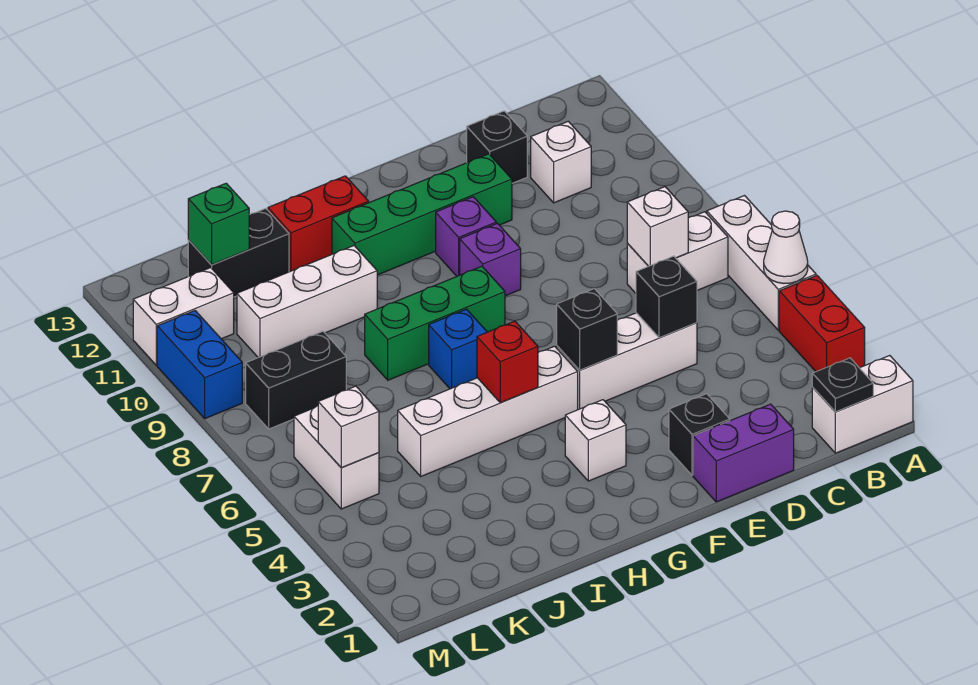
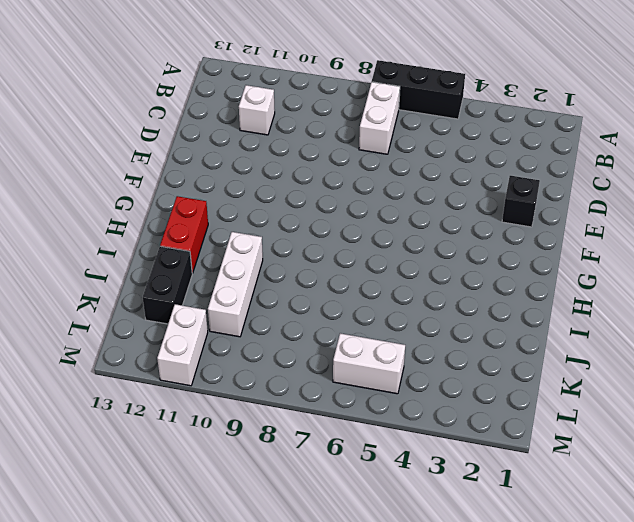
black 1x3 brick [372,60,465,119] -> white 1x3 brick [707,196,816,330]
none -> white 1x2 brick [812,356,913,453]
none -> red 1x2 brick [779,276,865,372]
none -> purple 1x2 brick [693,404,794,502]
none -> white 1x3 brick [557,313,697,410]

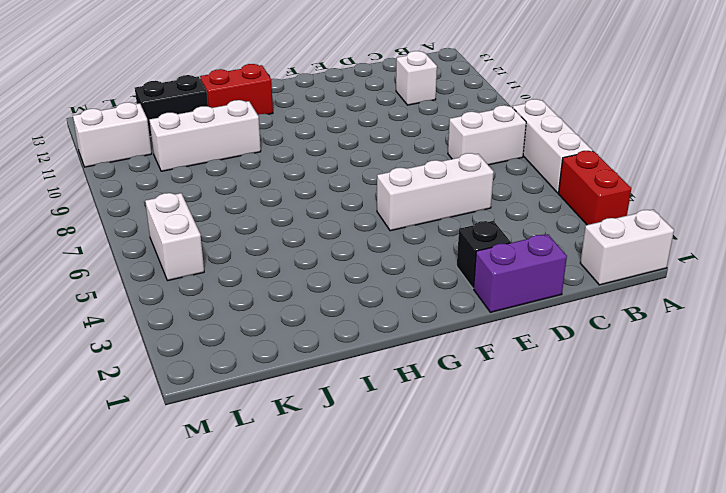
none -> black 1x1 brick [467,111,527,183]
none -> green 1x4 brick [332,154,512,275]
none -> purple 1x1 brick [460,223,521,296]
none -> purple 1x1 brick [436,197,496,276]

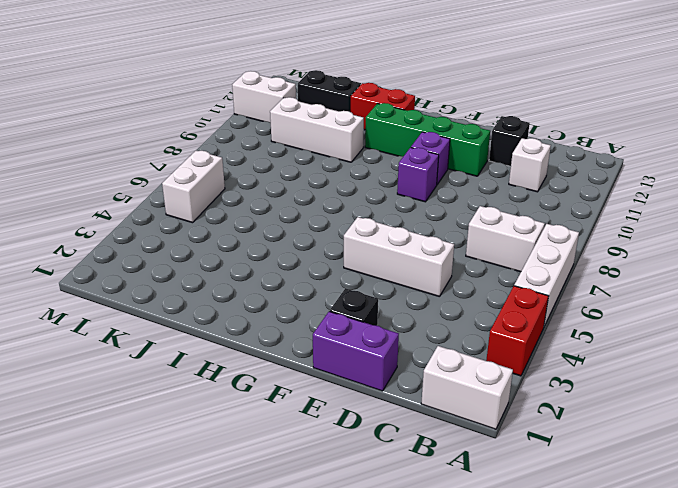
none -> white 1x1 brick [565,400,626,481]
none -> white 1x4 brick [398,346,578,476]
none -> green 1x3 brick [365,266,505,380]
none -> blue 1x1 brick [429,309,487,389]

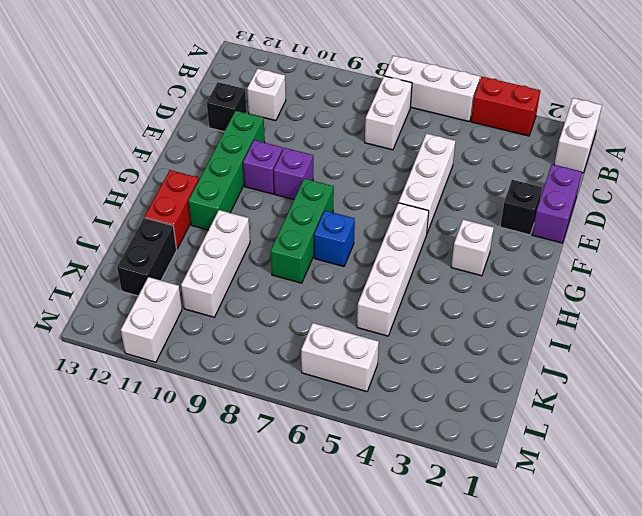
none -> black 1x2 brick [246,331,346,429]
none -> blue 1x2 brick [157,311,242,419]
none -> white 1x1 cone [764,211,808,283]
none -> black 1x1 plate [812,358,873,412]

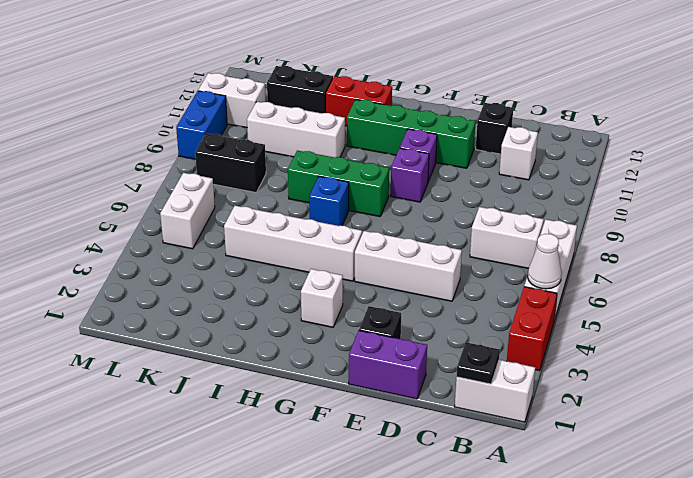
none -> white 1x1 brick [627,187,688,266]
none -> black 1x1 brick [636,256,697,338]
none -> black 1x1 brick [557,289,617,370]
none -> red 1x1 brick [477,321,538,403]

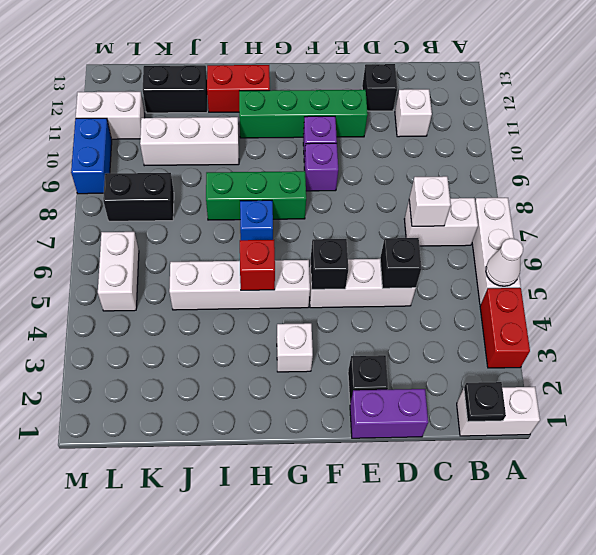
none -> green 1x1 brick [188,183,249,265]
none -> white 1x1 brick [318,386,379,468]

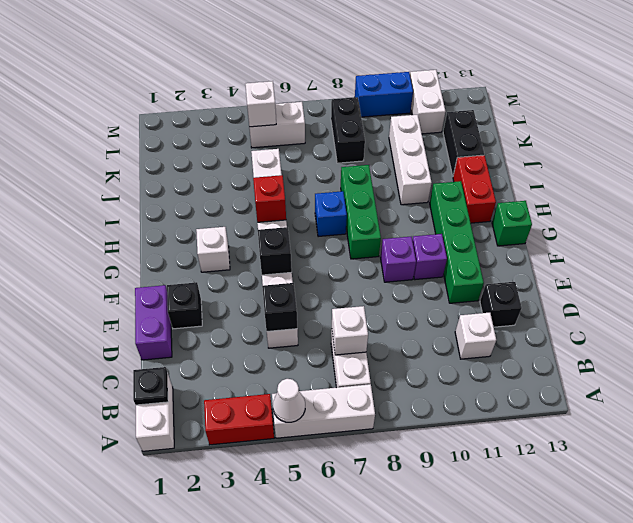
green 1x1 brick [492,201,532,246] -> green 1x1 brick moved to [188,183,249,265]

